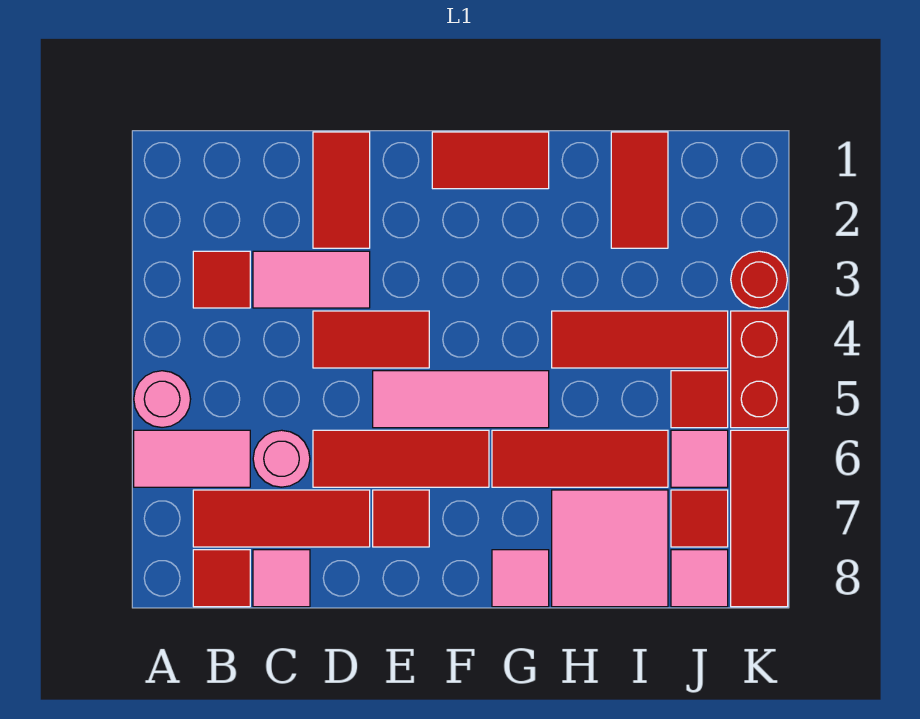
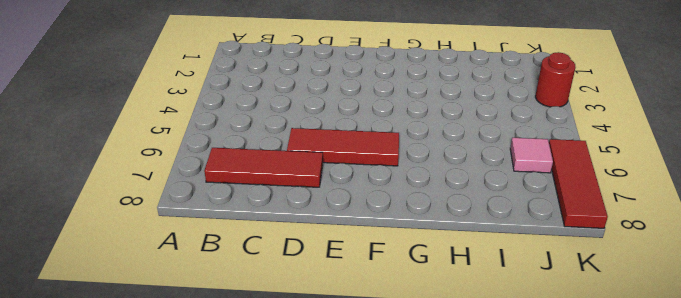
none -> pink 1x1 round brick [134,371,191,427]
none -> pink 1x2 tile [134,430,250,487]
none -> red 1x1 tile [193,251,250,308]

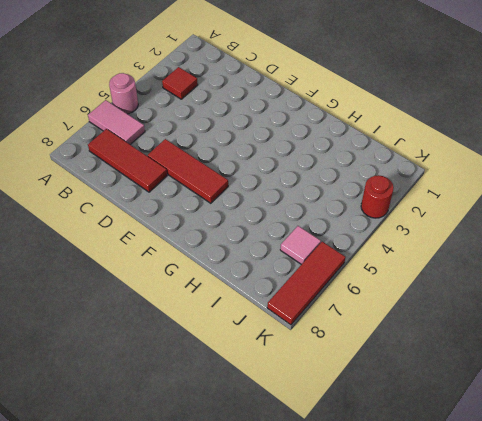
none -> red 1x1 tile [193,550,250,607]
none -> pink 1x2 tile [253,251,370,308]
none -> pink 1x1 round brick [253,430,310,487]

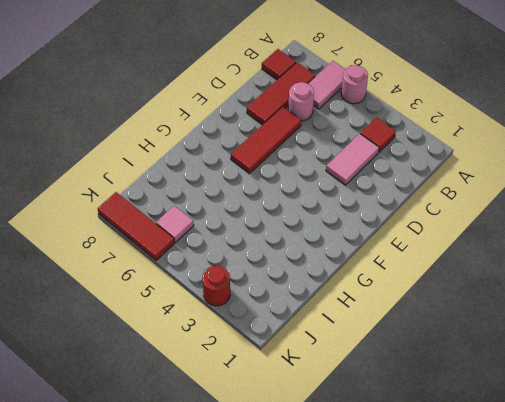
none -> pink 1x1 tile [253,550,310,607]
none -> red 1x2 tile [313,132,370,248]
none -> red 1x2 tile [313,311,429,368]

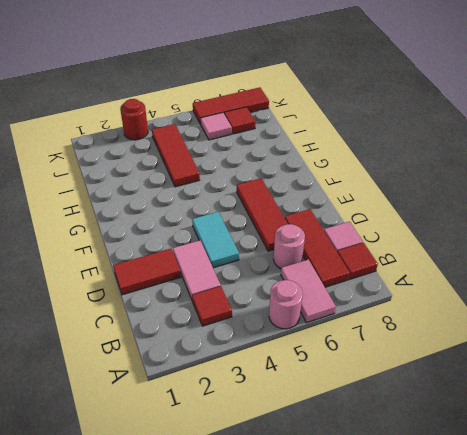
cyan 1x2 tile [192,212,239,268] -> red 1x2 tile [313,311,429,368]
none -> pink 1x3 tile [373,371,549,428]
none -> red 1x1 tile [373,490,429,547]
none -> red 1x2 tile [432,132,549,189]

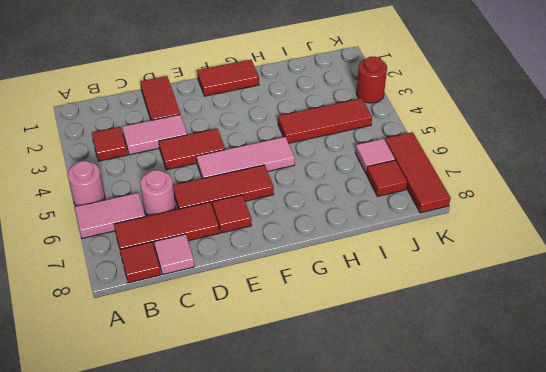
none -> red 1x3 tile [492,430,668,487]
none -> pink 1x1 tile [492,550,549,607]
none -> pink 2x2 tile [552,490,668,607]

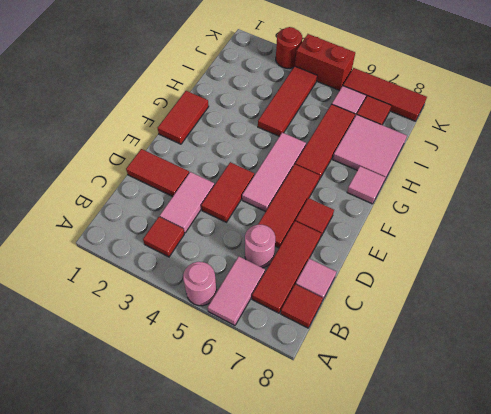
none -> red 1x2 tile [611,132,668,248]
none -> red 1x1 tile [671,371,728,428]
none -> pink 1x1 tile [671,550,728,607]

